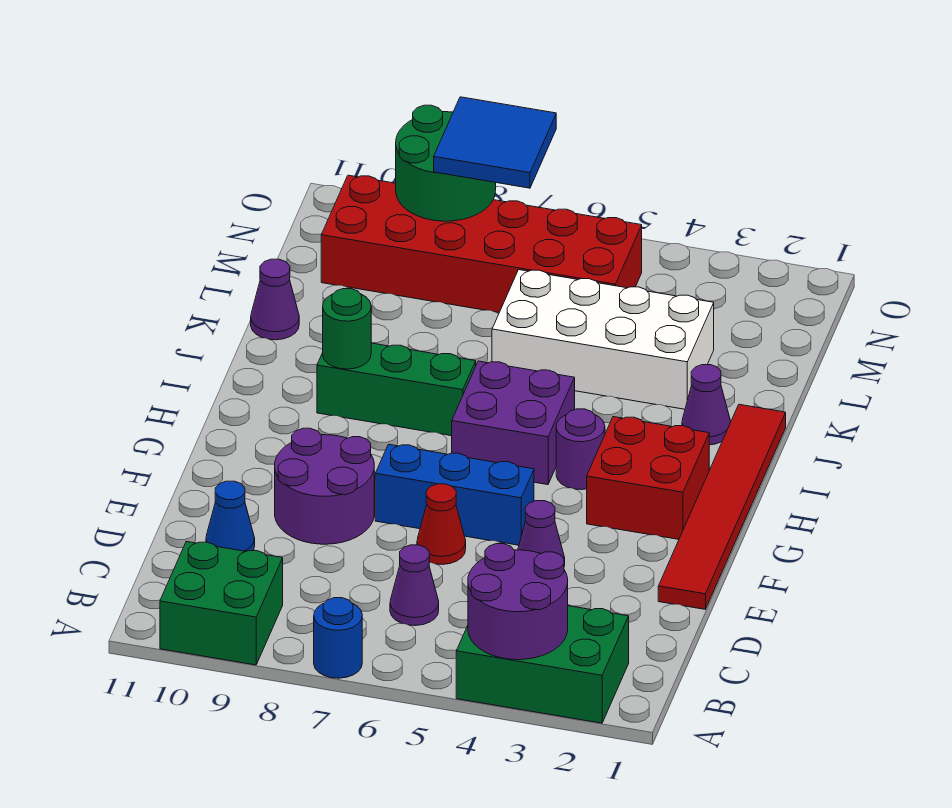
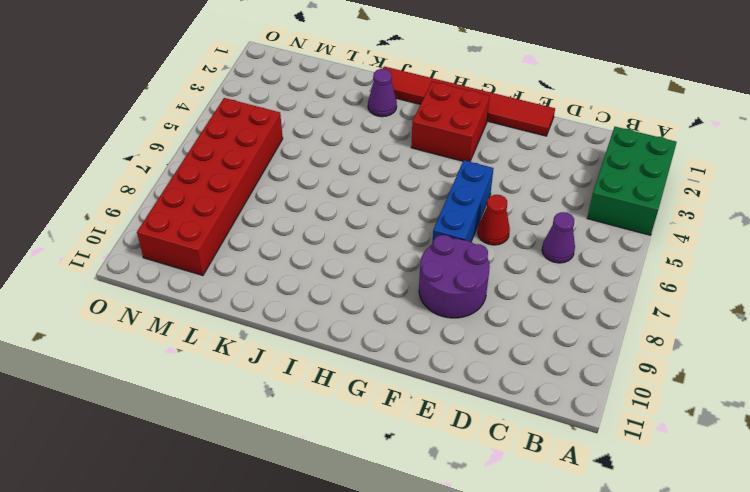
none -> blue 1x1 round brick [314,598,362,678]
none -> green 2x2 brick [160,542,283,665]
none -> blue 1x1 cone [206,481,255,551]

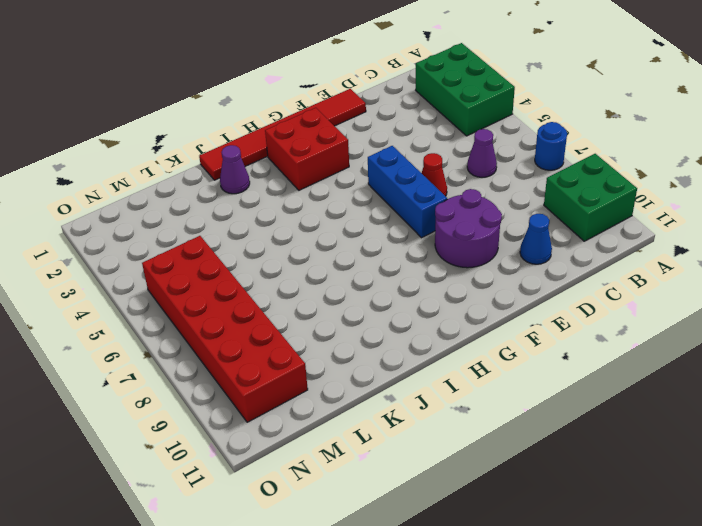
none -> purple 1x1 cone [518,501,565,566]
none -> purple 1x1 round brick [556,409,605,490]
none -> purple 2x2 brick [452,361,575,485]

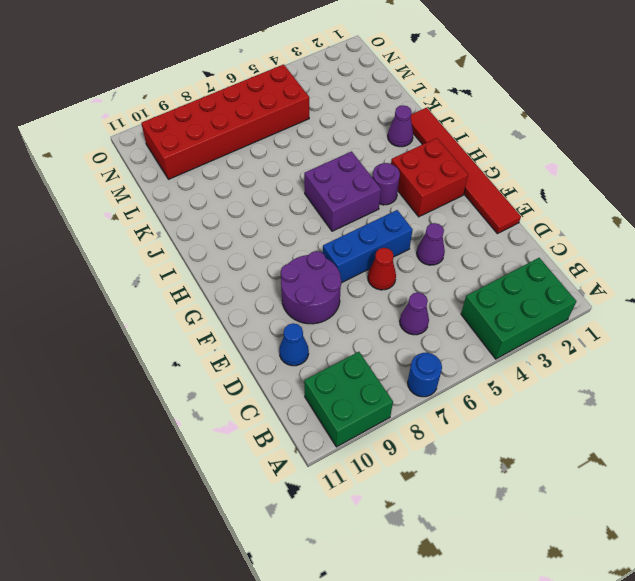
none -> green 1x3 brick [317,343,476,436]
none -> white 2x4 brick [492,270,714,409]
none -> purple 1x1 cone [251,259,299,340]

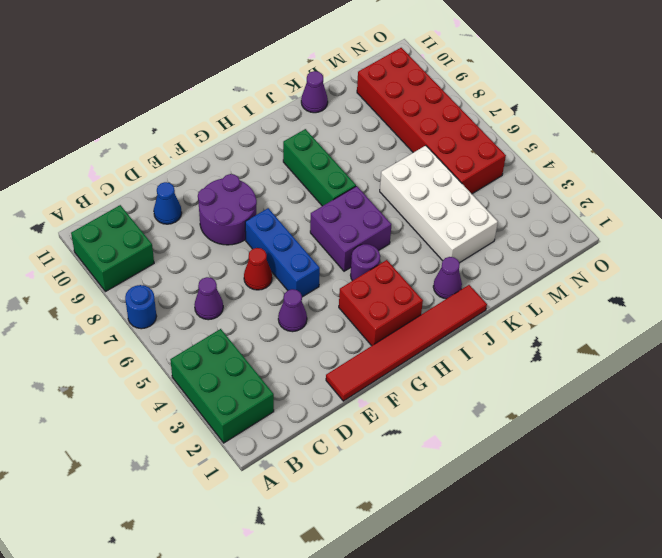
none -> purple 2x2 round brick [468,544,568,660]
none -> green 1x1 round brick [323,289,371,369]
none -> green 2x2 round brick [396,105,496,221]

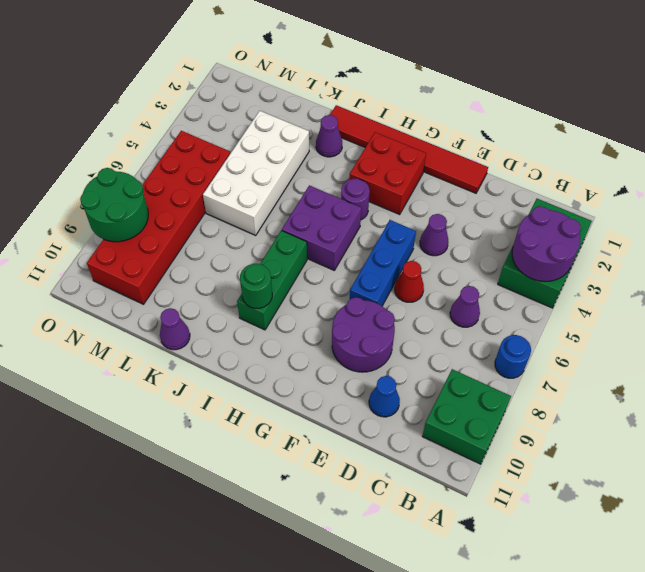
none -> blue 2x2 tile [434,97,556,188]

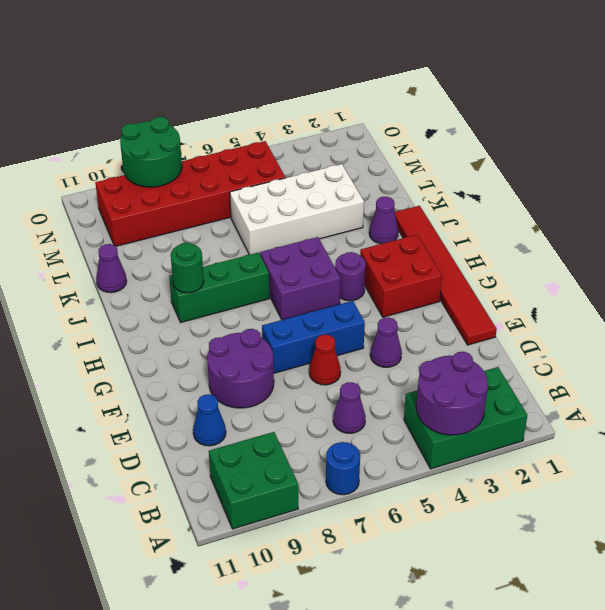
none -> blue 2x2 tile [434,97,556,188]

